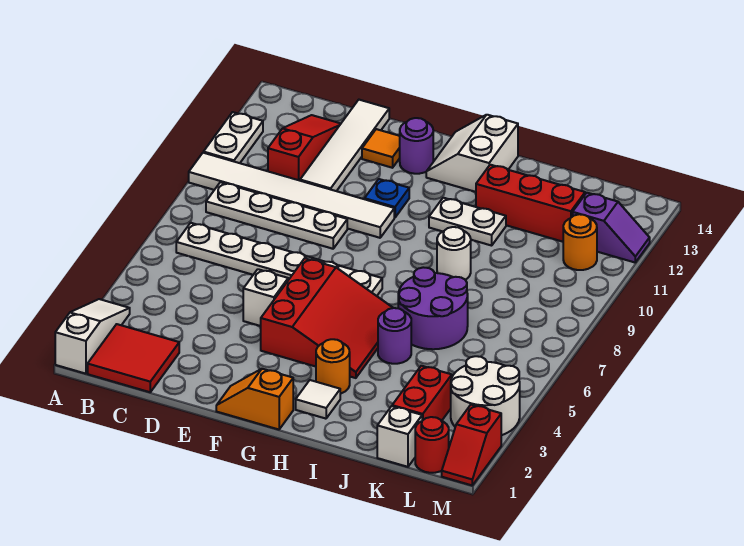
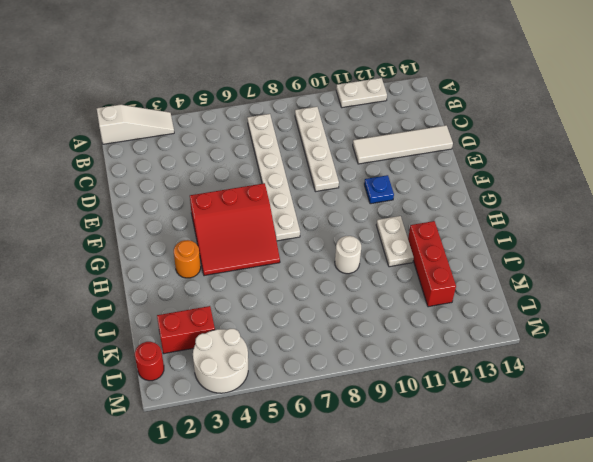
none -> white 1x6 tile [189,153,394,238]
none -> red 2x2 tile [88,324,179,392]
none -> red 1x3 slope [268,115,341,181]

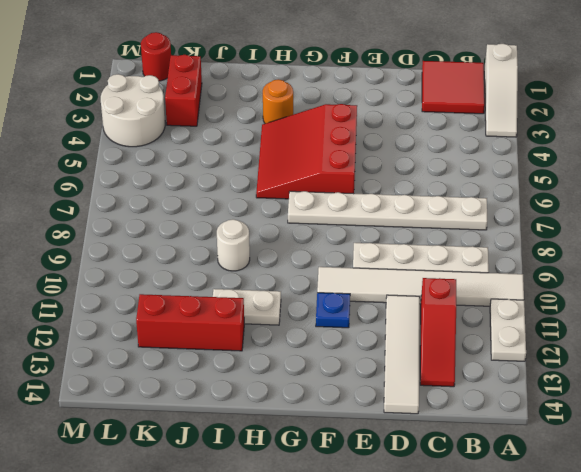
none -> white 1x1 brick [243,269,288,326]
none -> orange 1x1 tile [362,129,400,168]
none -> orange 1x2 slope [216,369,293,429]

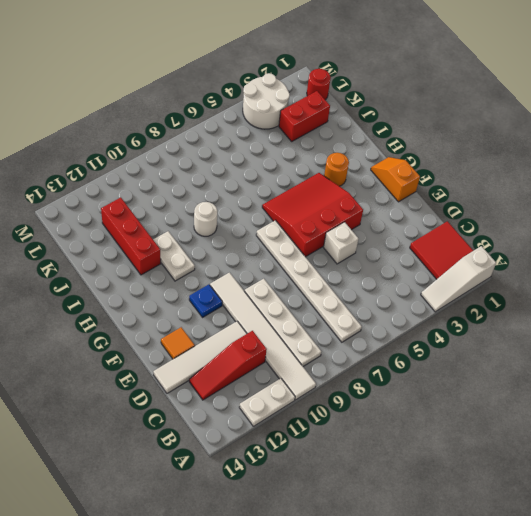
orange 1x2 slope [371,157,420,202] -> orange 1x2 slope turned to [216,369,293,429]
none -> purple 1x1 round brick [400,118,433,174]
none -> white 2x2 slope [426,115,518,192]
none -> white 1x1 tile [296,380,340,419]

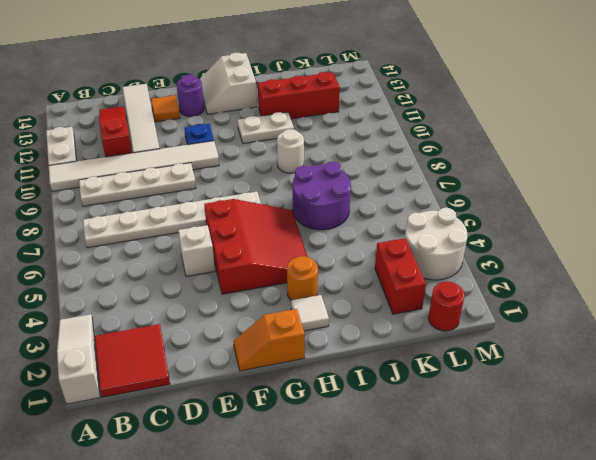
none -> purple 1x1 round brick [378,308,411,364]
none -> white 1x1 brick [377,406,422,467]
none -> orange 1x1 round brick [563,214,597,270]

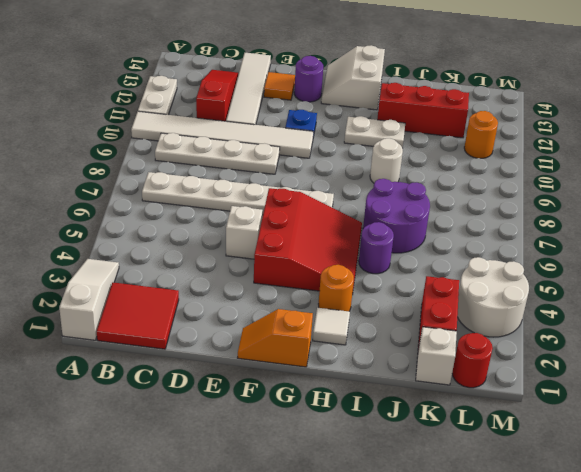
none -> purple 1x2 slope [573,193,650,262]
none -> red 1x2 slope [442,405,501,485]

